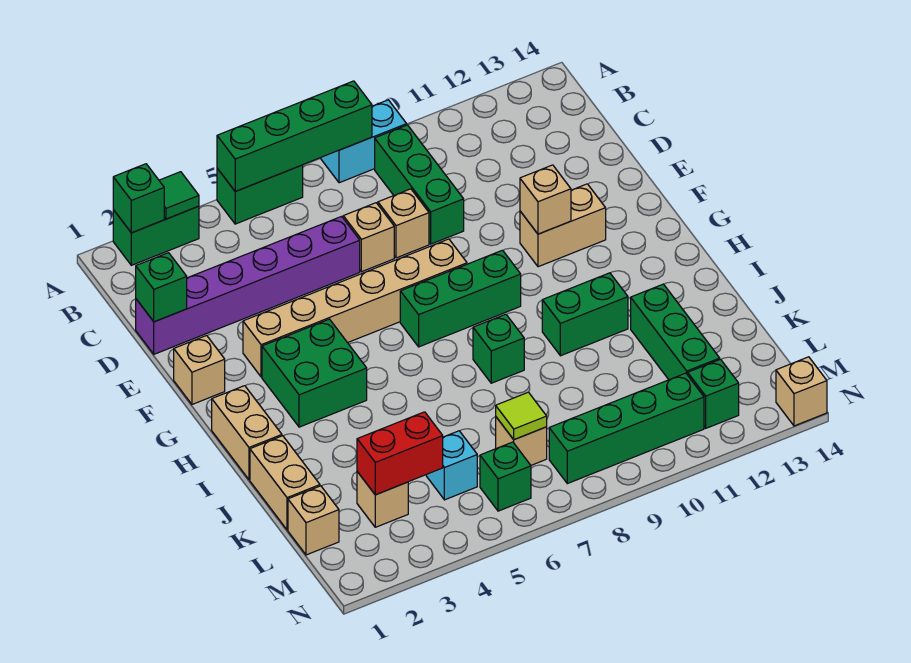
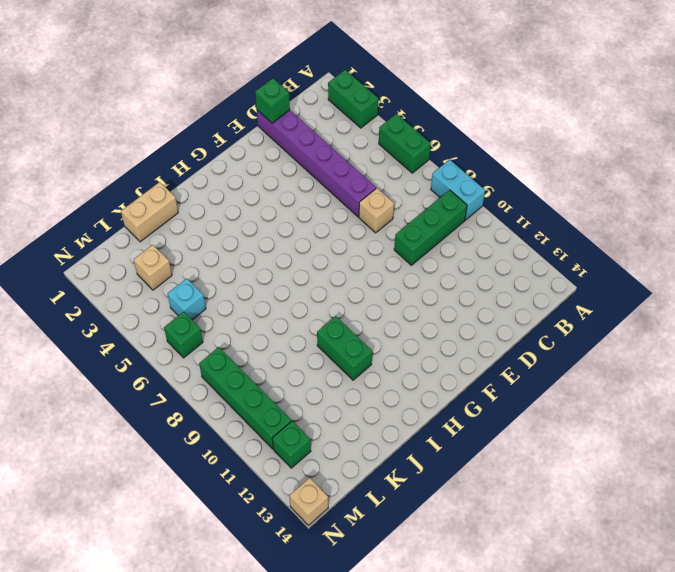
none -> tan 1x1 brick [378,189,429,258]
none -> tan 1x1 brick [174,336,225,404]
none -> tan 1x6 brick [243,239,467,377]
none -> tan 1x2 brick [520,184,606,267]

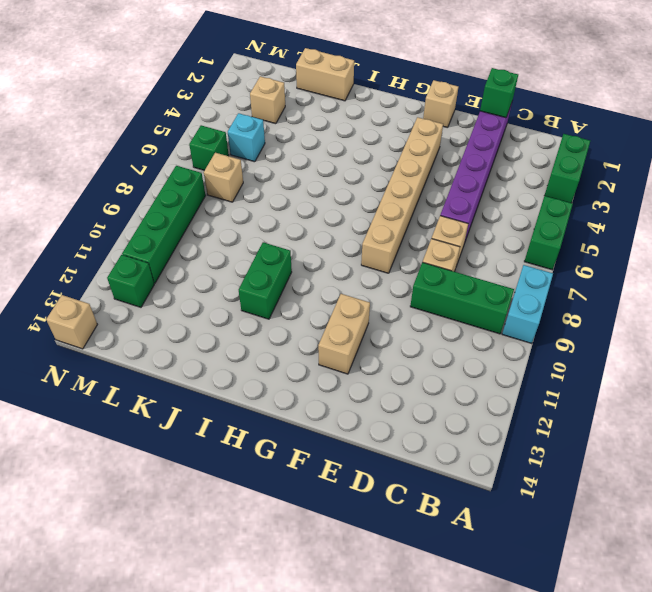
none -> green 2x2 brick [262,319,367,427]
none -> green 1x3 brick [400,250,521,347]
none -> tan 1x2 brick [212,386,282,480]
none -> green 1x1 brick [473,314,524,383]

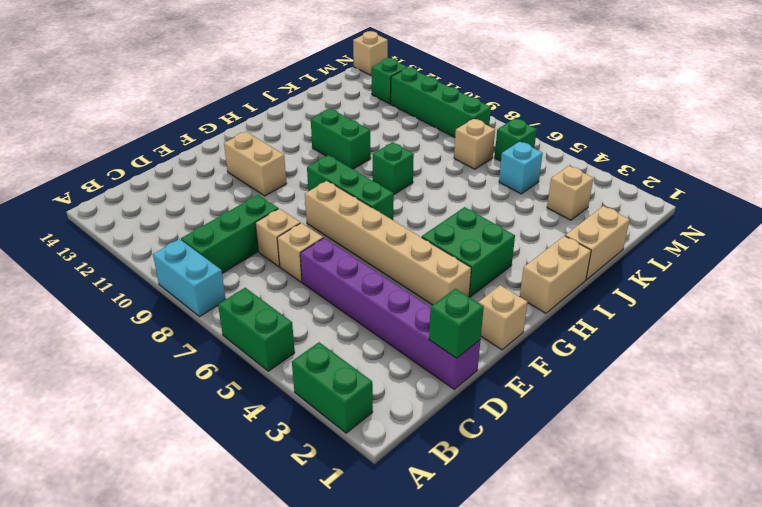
none -> green 1x3 brick [631,284,720,380]
none -> tan 1x1 brick [288,486,339,555]
none -> green 1x1 brick [113,164,164,233]
none -> green 1x1 tile [159,172,199,219]

